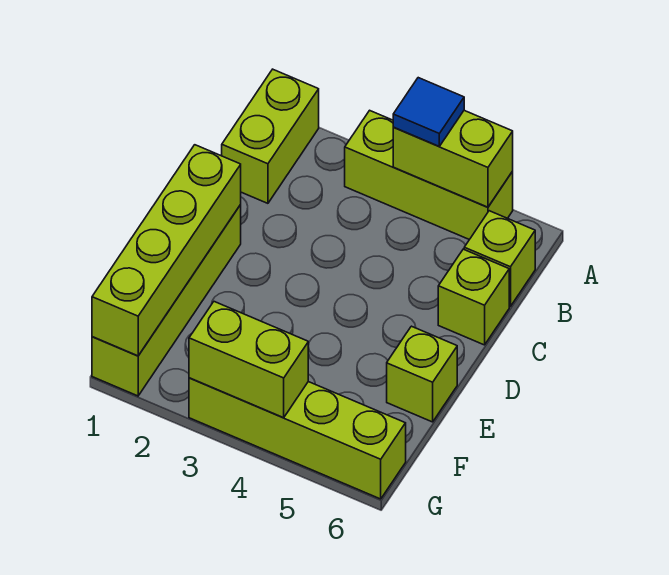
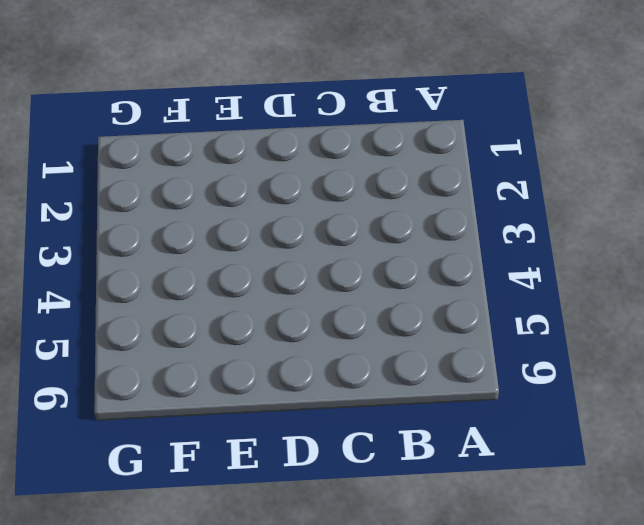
none -> lime 1x2 brick [222,69,319,203]
none -> lime 1x3 brick [345,110,513,240]

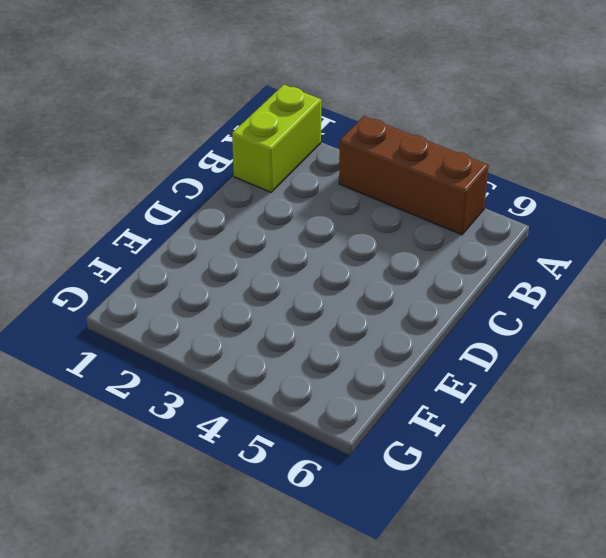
brown 1x3 brick [339,116,489,235] -> lime 1x3 brick [345,110,513,240]
none -> lime 1x1 brick [464,211,535,306]
none -> lime 1x1 brick [438,249,509,345]

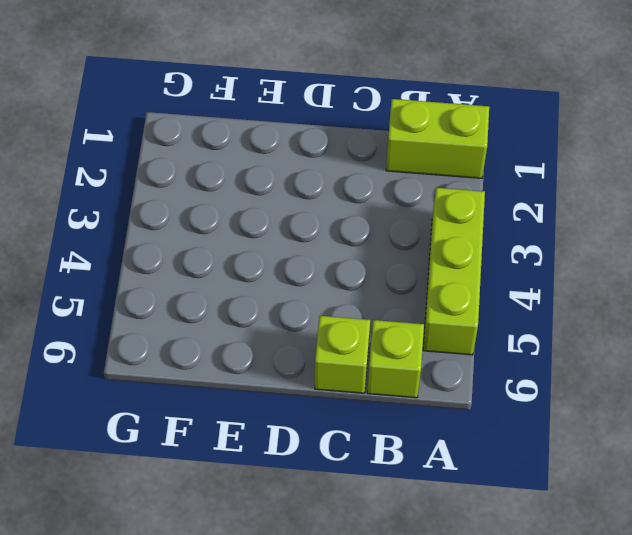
none -> lime 1x4 brick [92,205,241,396]
none -> lime 1x1 brick [387,326,457,422]

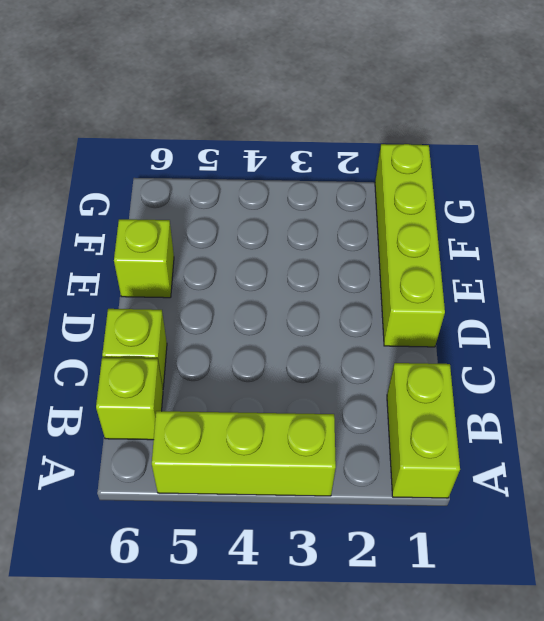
none -> lime 1x4 brick [189,378,406,499]
none -> lime 1x2 brick [393,111,513,207]

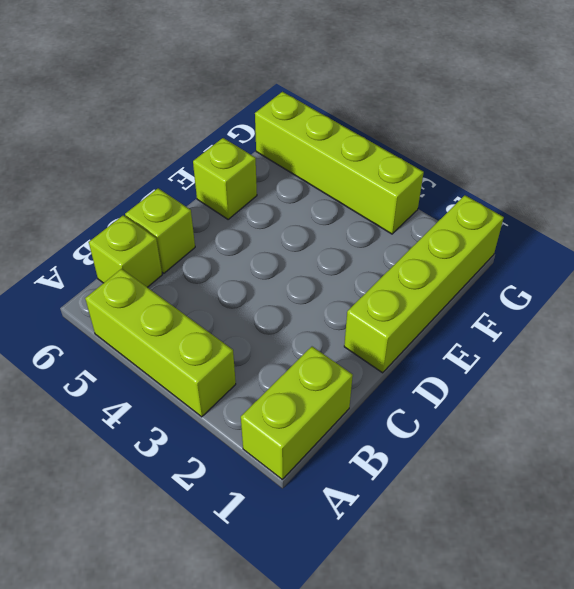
none -> lime 1x2 brick [393,111,513,207]
none -> lime 1x4 brick [92,145,241,356]

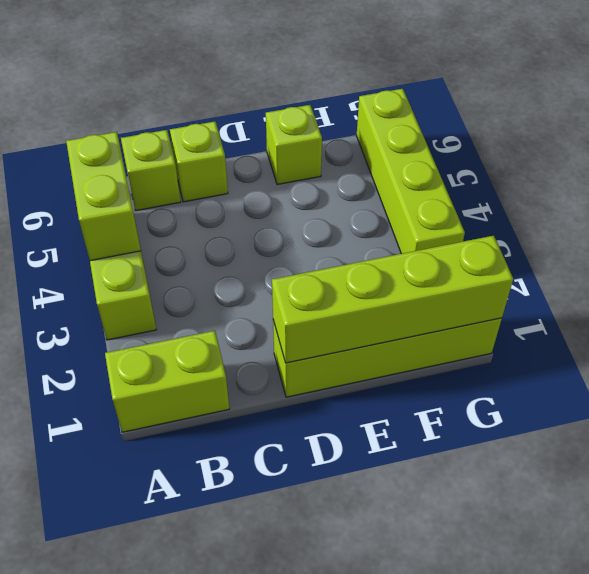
none -> lime 1x2 brick [189,302,308,418]
none -> blue 1x1 tile [393,78,464,146]

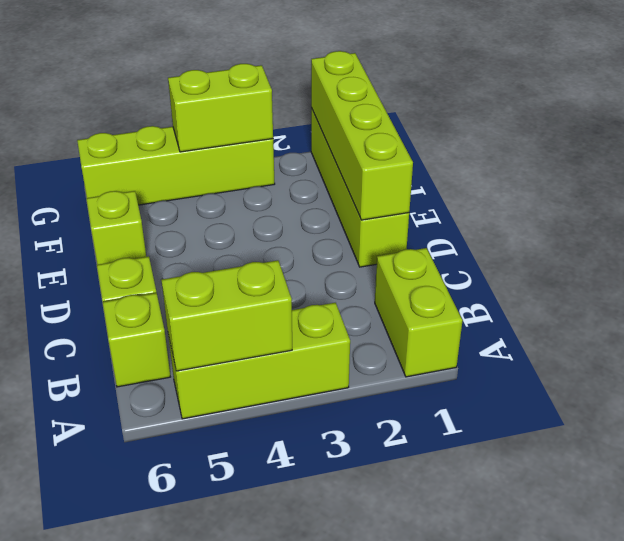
none -> blue 1x1 tile [393,78,464,146]

